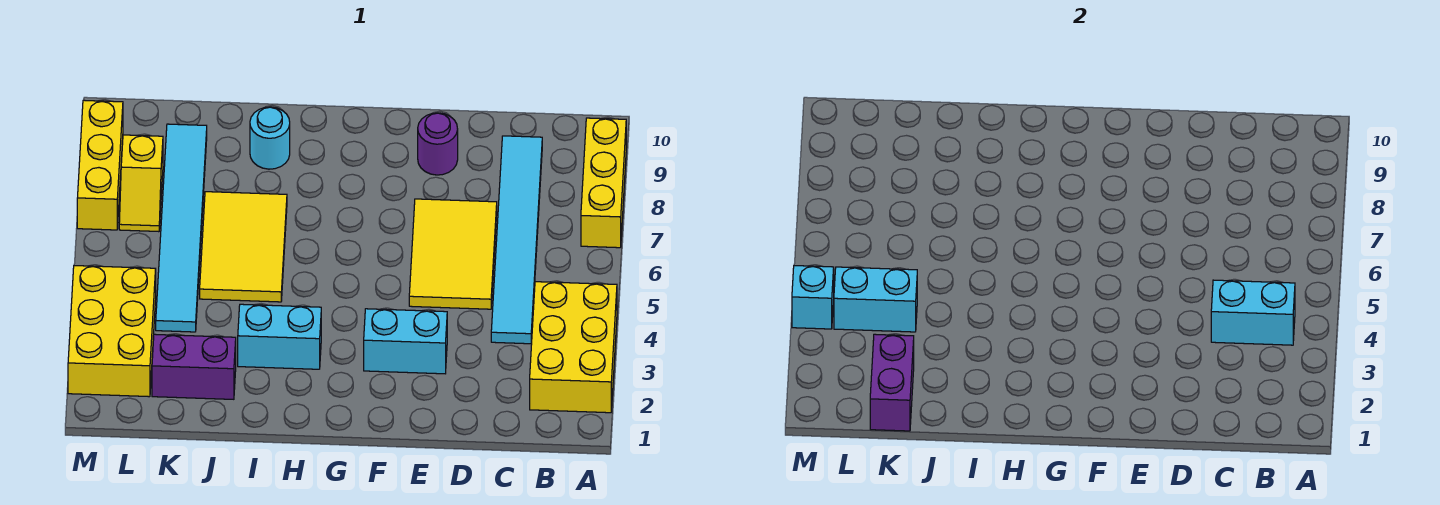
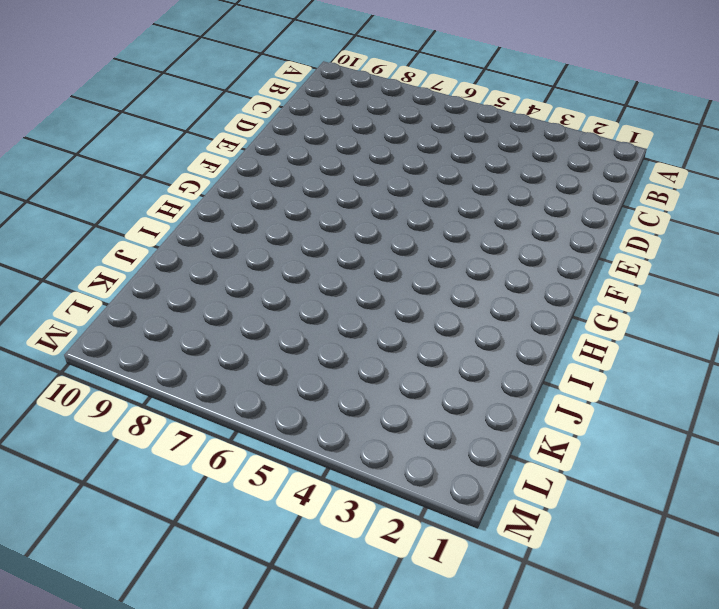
none -> yellow 2x3 brick [530,282,617,413]
none -> yellow 1x3 brick [581,118,626,248]
none -> cyan 1x6 tile [491,136,542,344]

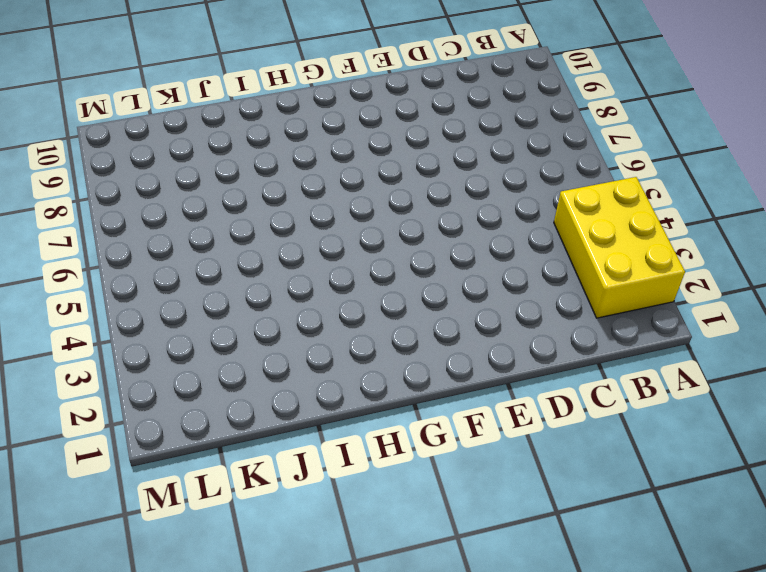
none -> yellow 1x3 brick [581,118,626,248]
none -> cyan 1x6 tile [491,136,542,344]
none -> yellow 2x3 tile [409,199,497,309]

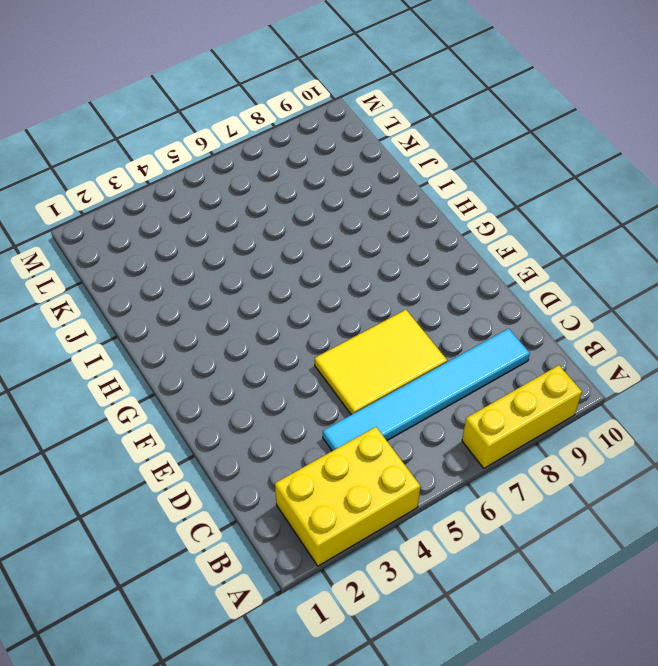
none -> cyan 1x2 brick [364,309,447,374]
none -> purple 1x1 round brick [418,113,458,175]
none -> cyan 1x2 brick [238,304,321,369]

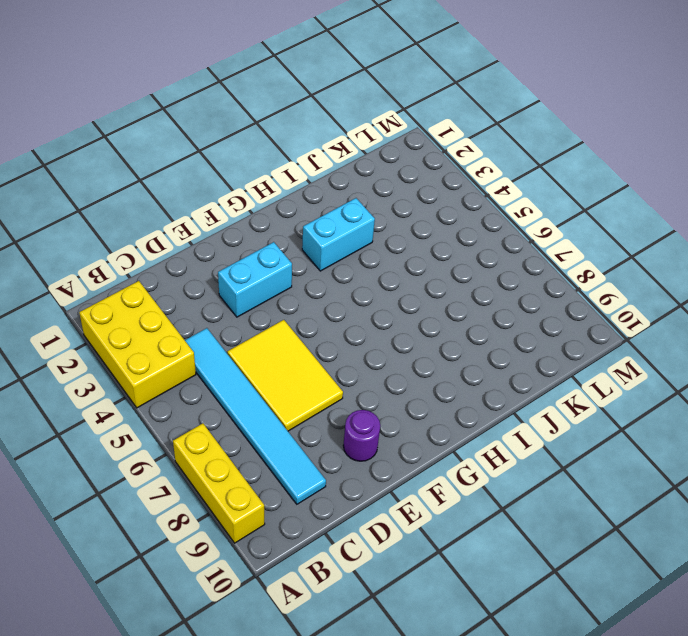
none -> yellow 2x3 tile [200,192,287,302]
none -> cyan 1x1 round brick [250,107,290,169]
none -> purple 1x2 brick [152,334,236,399]

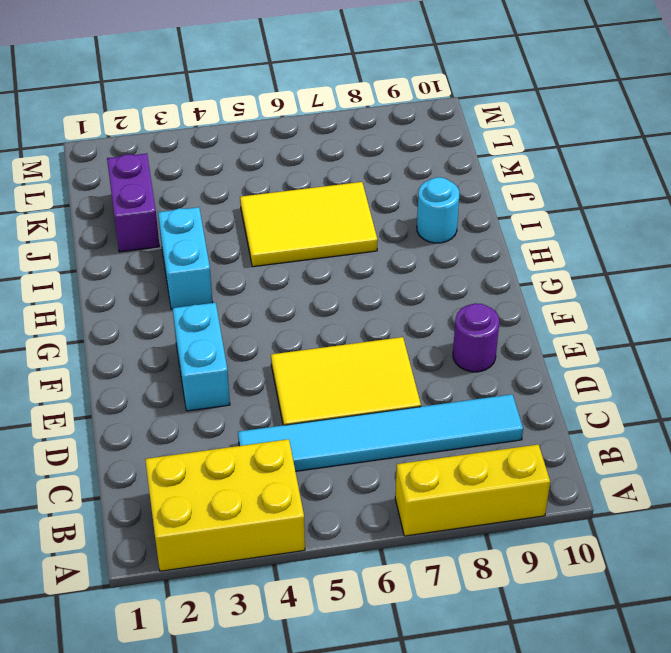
none -> cyan 1x6 tile [156,124,207,332]
none -> yellow 2x3 brick [68,266,156,397]
none -> yellow 1x2 slope [119,135,163,232]

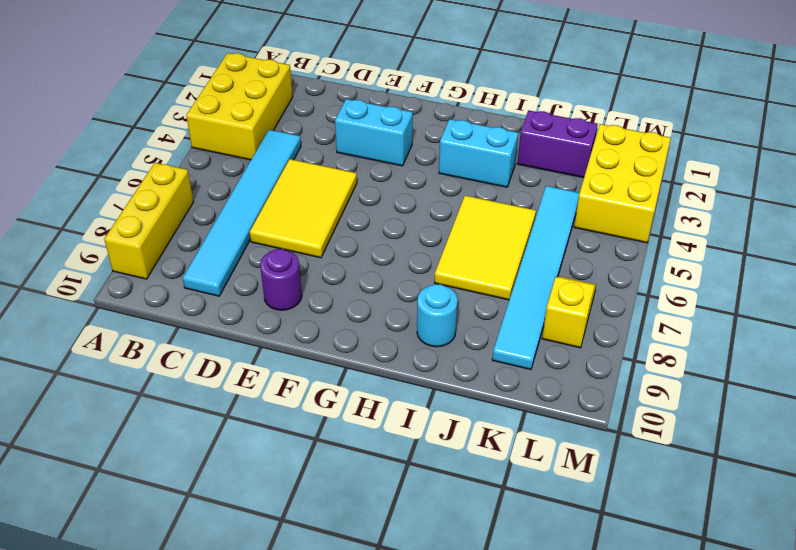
none -> yellow 1x3 brick [77,100,123,230]
none -> cyan 1x2 brick [1211,280,1295,345]
none -> purple 1x2 brick [870,334,914,431]

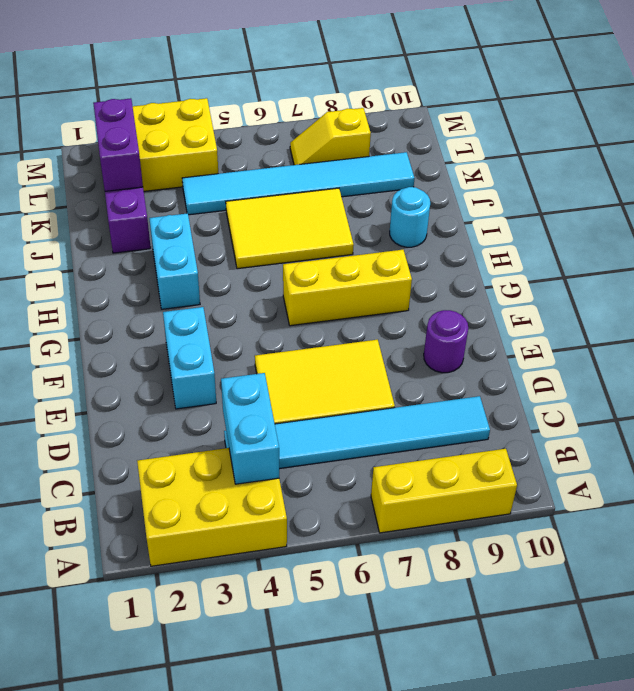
yellow 1x3 brick [283,250,412,326] -> yellow 1x3 brick moved to [77,100,123,230]
purple 1x2 brick [93,98,143,191] -> purple 1x2 brick turned to [870,334,914,431]
none -> cyan 1x2 brick [834,267,917,332]
none -> cyan 1x1 brick [792,266,834,329]

